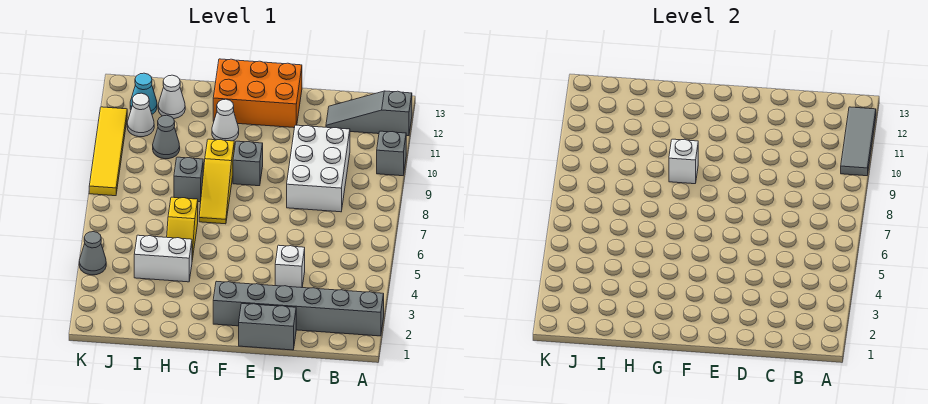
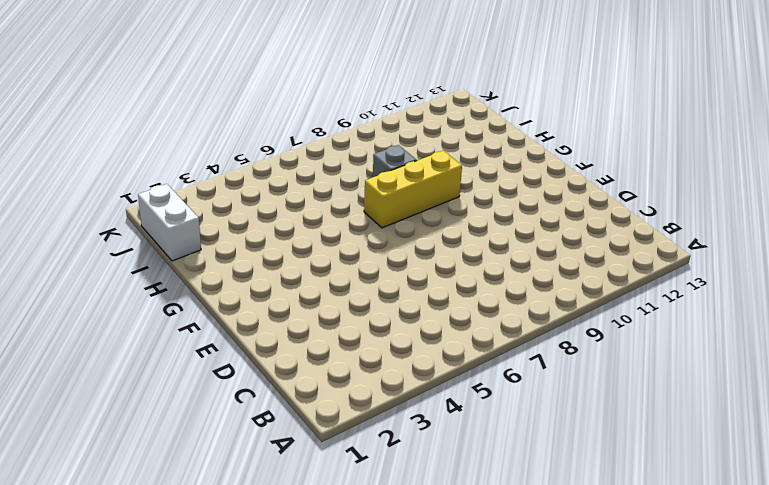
yellow 1x3 brick [364,151,462,228] -> yellow 1x3 slope [199,139,234,224]
white 1x2 brick [138,184,201,261] -> white 1x2 brick moved to [134,235,192,282]
none -> grey 1x6 brick [213,281,384,336]
none -> grey 1x1 brick [377,131,406,176]
none -> grey 1x3 slope [326,91,412,136]

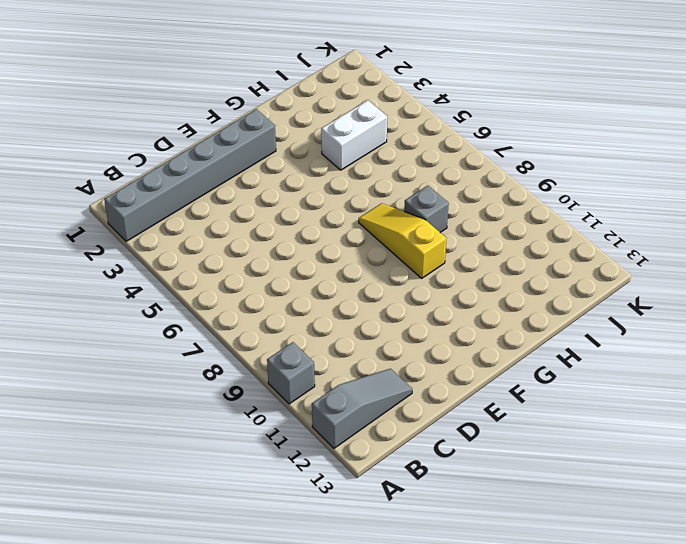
none -> white 2x3 brick [287,125,350,212]
none -> grey 1x2 brick [239,304,296,350]
none -> white 1x1 brick [275,245,305,288]

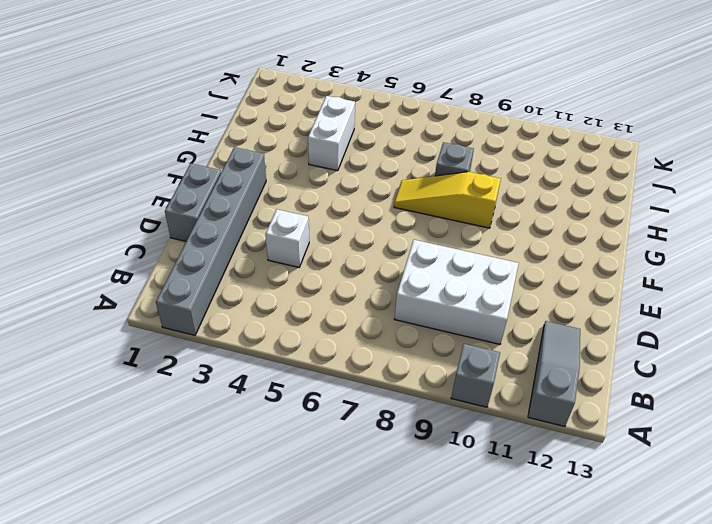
none -> orange 2x3 brick [213,59,302,128]
none -> grey 1x1 brick [233,141,263,186]
none -> white 1x1 cone [212,99,239,141]

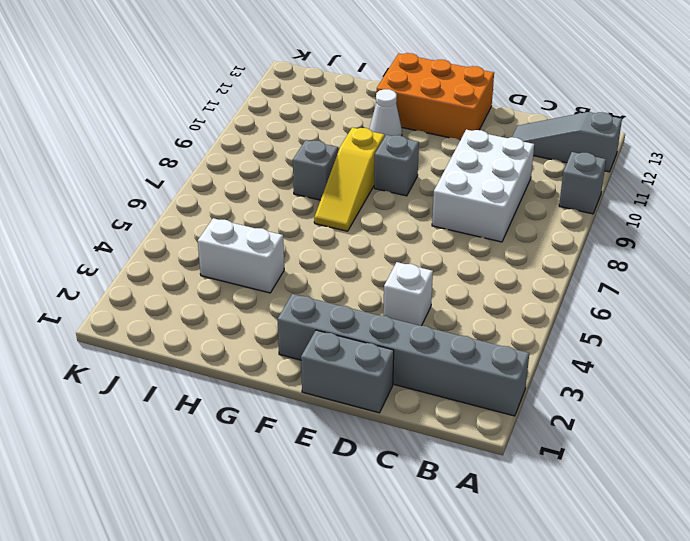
none -> yellow 1x2 slope [167,197,198,260]
none -> grey 1x1 cone [153,115,180,159]
none -> white 1x1 cone [158,75,185,119]

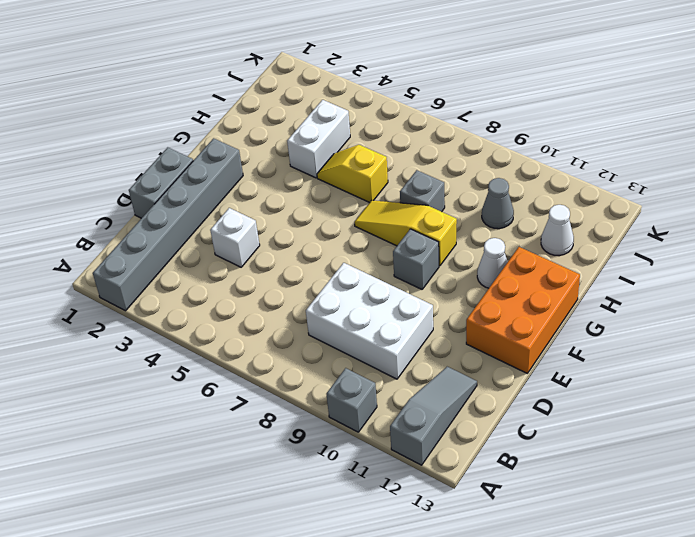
none -> white 1x1 cone [127,93,154,137]
none -> cyan 1x1 cone [130,73,157,114]
none -> grey 1x1 cone [79,232,106,275]

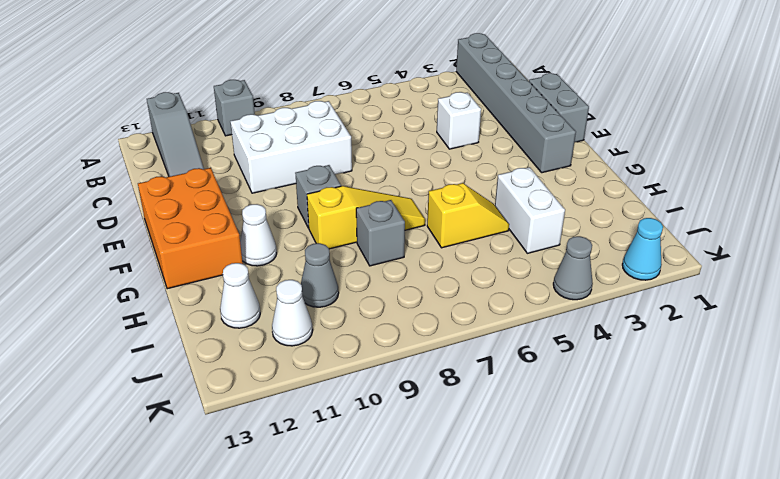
cyan 1x1 cone [622,218,663,280] -> cyan 1x1 cone moved to [130,73,157,114]
none -> yellow 1x4 tile [89,107,127,196]
none -> grey 1x3 tile [841,107,876,176]
none -> white 1x1 brick [669,139,698,184]

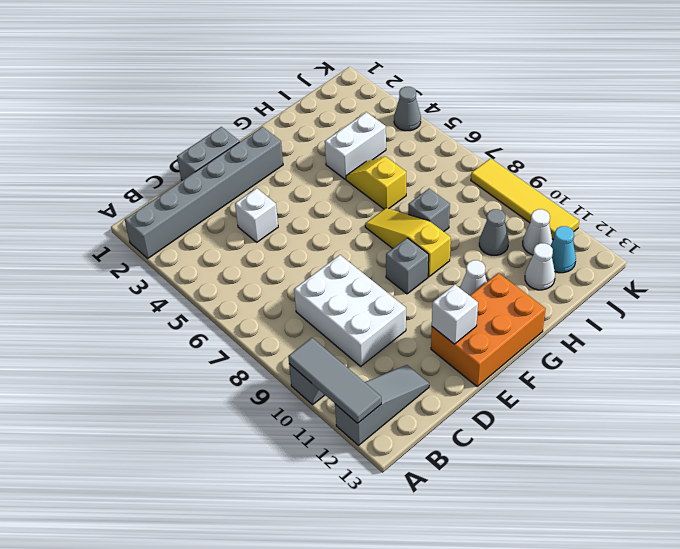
white 1x1 brick [432,285,478,344] -> white 1x1 brick moved to [669,139,698,184]

